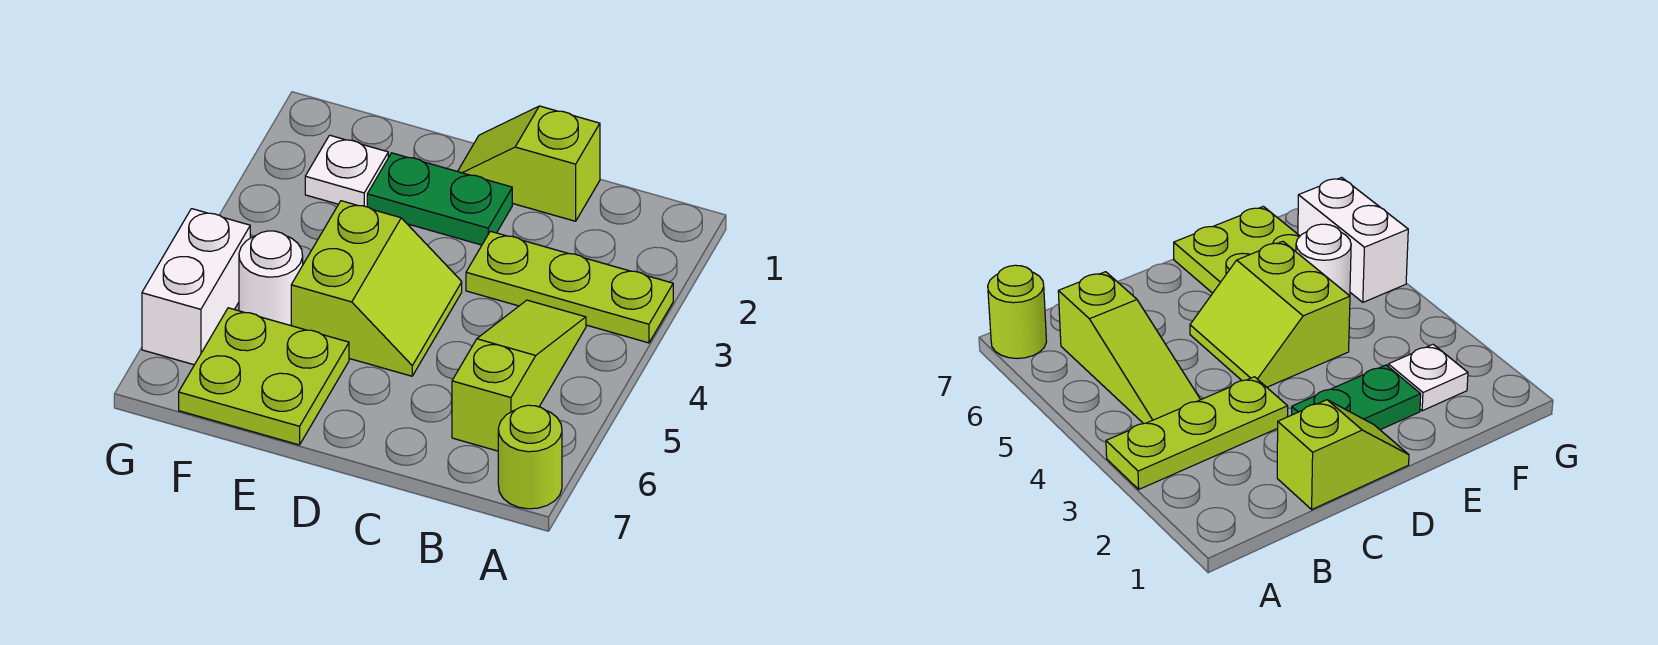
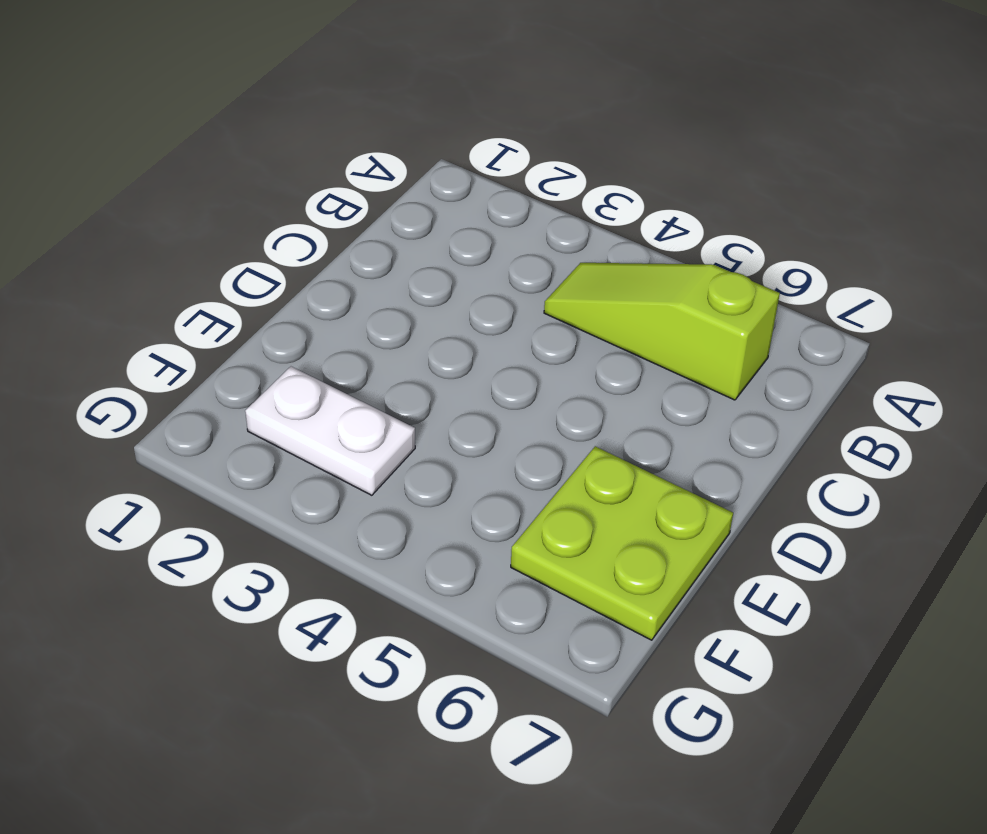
white 1x2 plate [245,367,415,495] -> white 1x1 plate [305,135,388,207]
none -> lime 1x3 plate [466,231,673,343]
none -> lime 1x1 round brick [498,405,562,509]

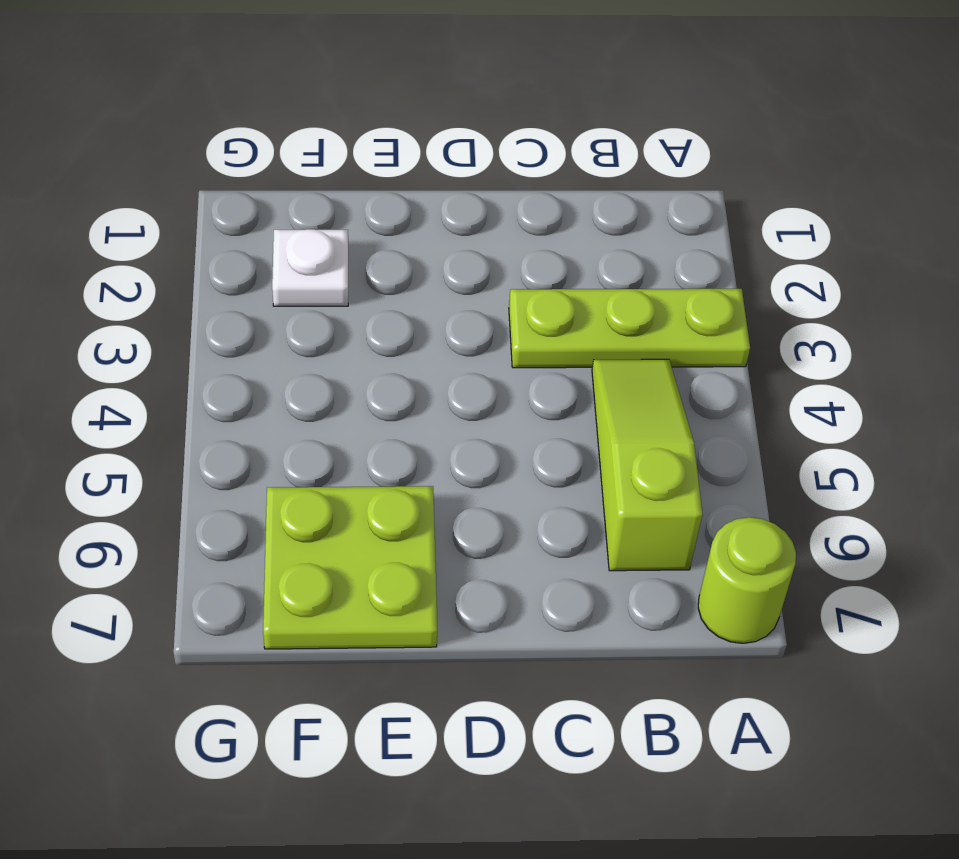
none -> lime 1x2 slope [458,106,600,221]
none -> green 1x2 plate [367,153,512,245]

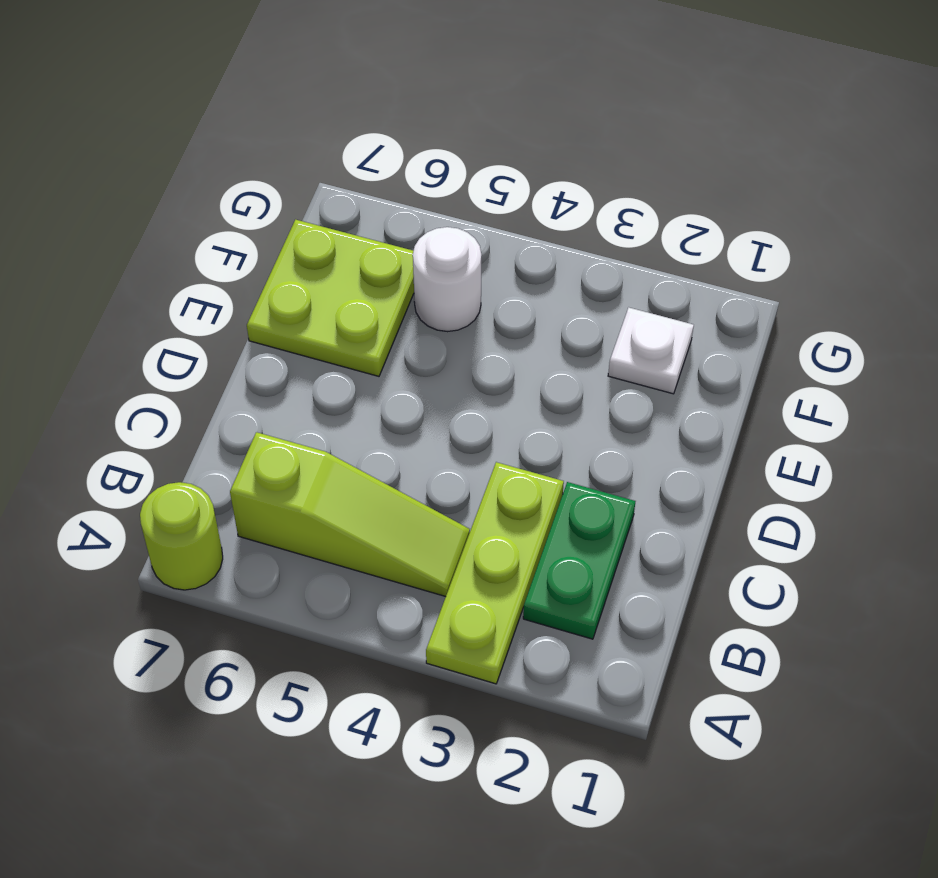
green 1x2 plate [523,482,635,639] -> green 1x2 plate moved to [367,153,512,245]
none -> lime 1x2 slope [458,106,600,221]
none -> lime 2x2 slope [291,201,462,376]

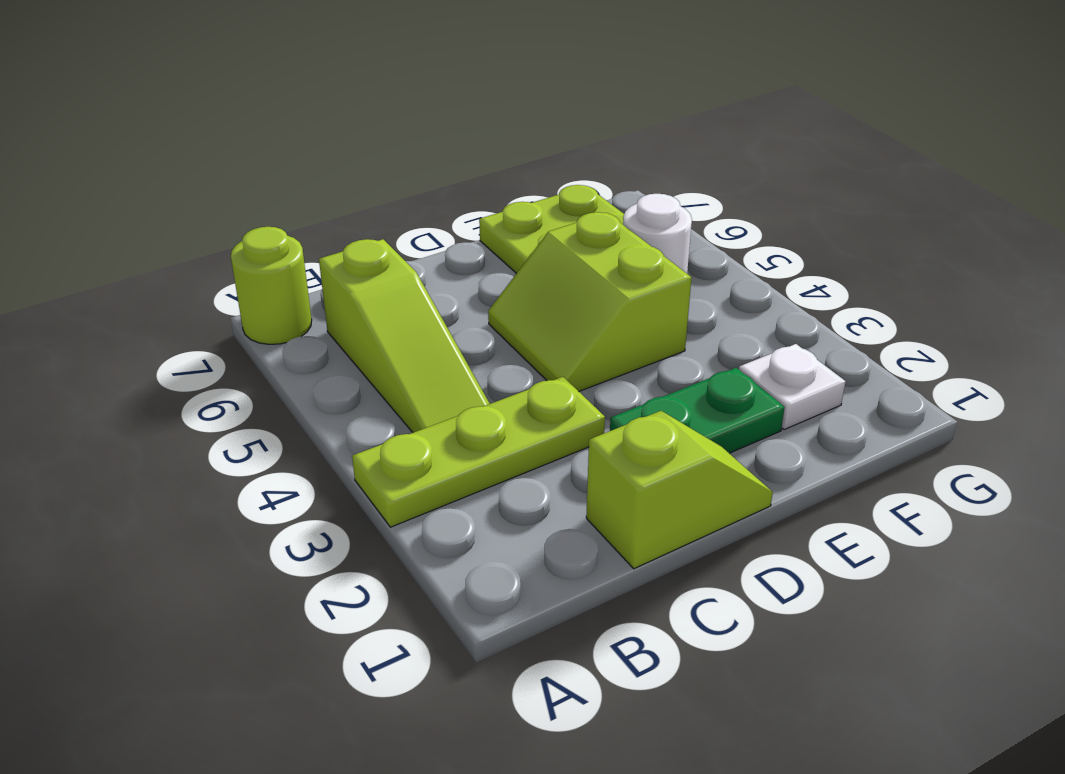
none -> white 1x2 brick [142,209,250,365]

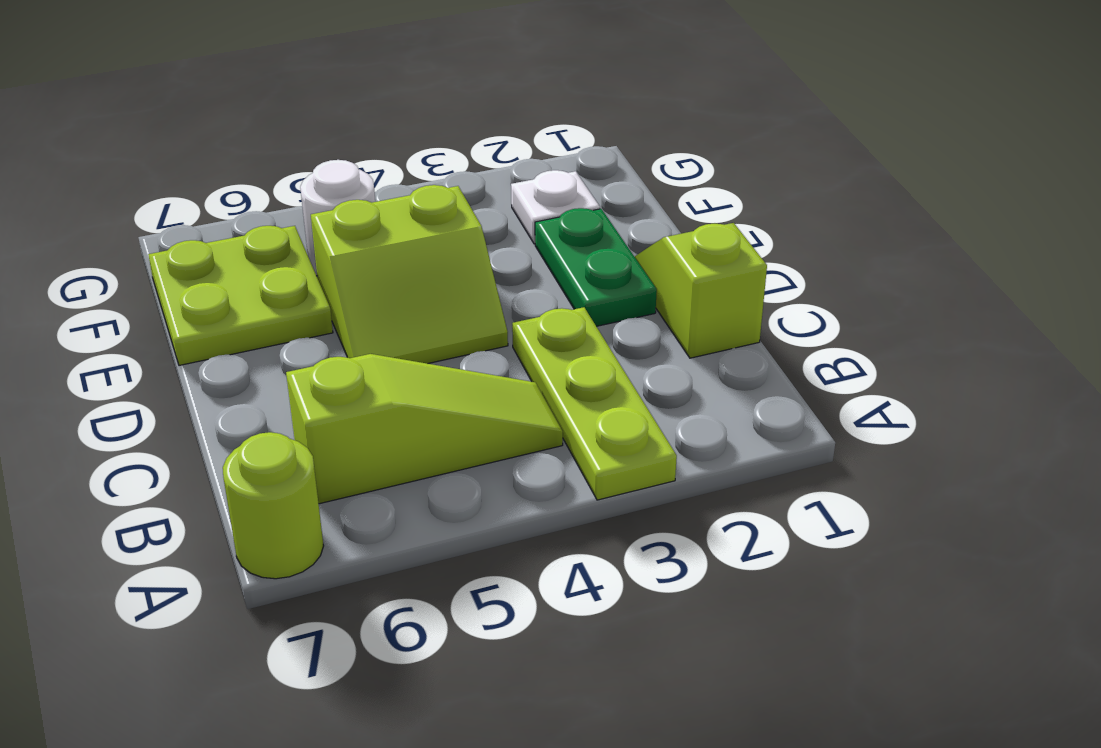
none -> white 1x2 brick [142,209,250,365]

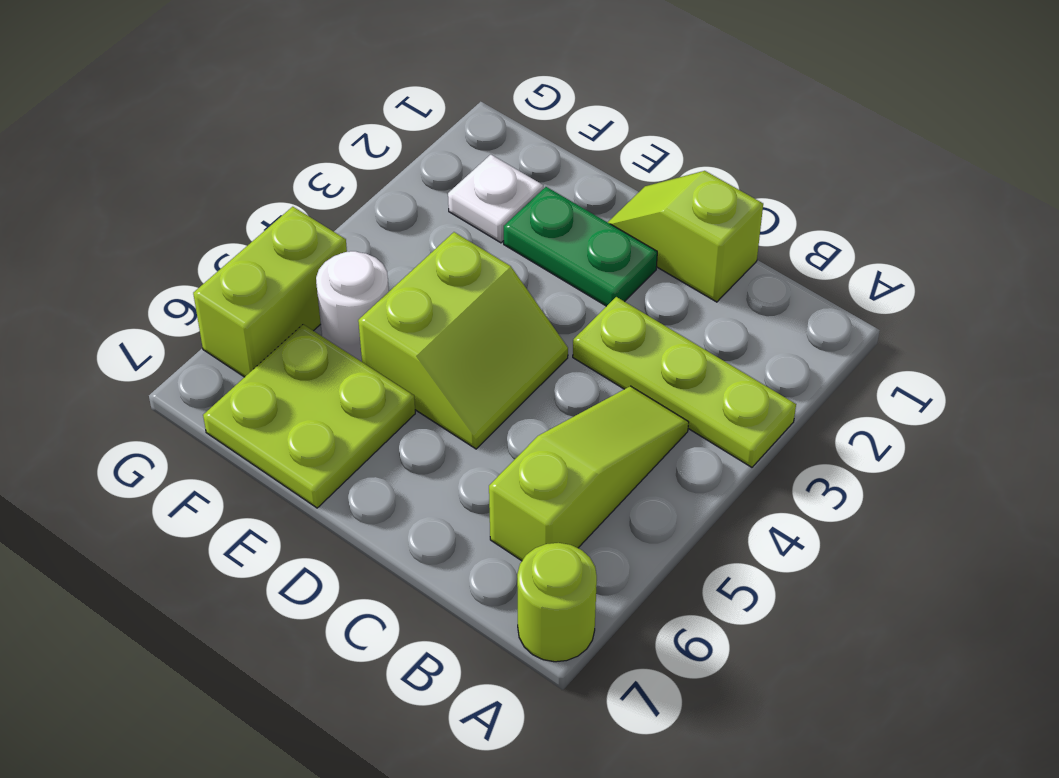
lime 1x2 brick [193,207,347,377] -> white 1x2 brick [142,209,250,365]

